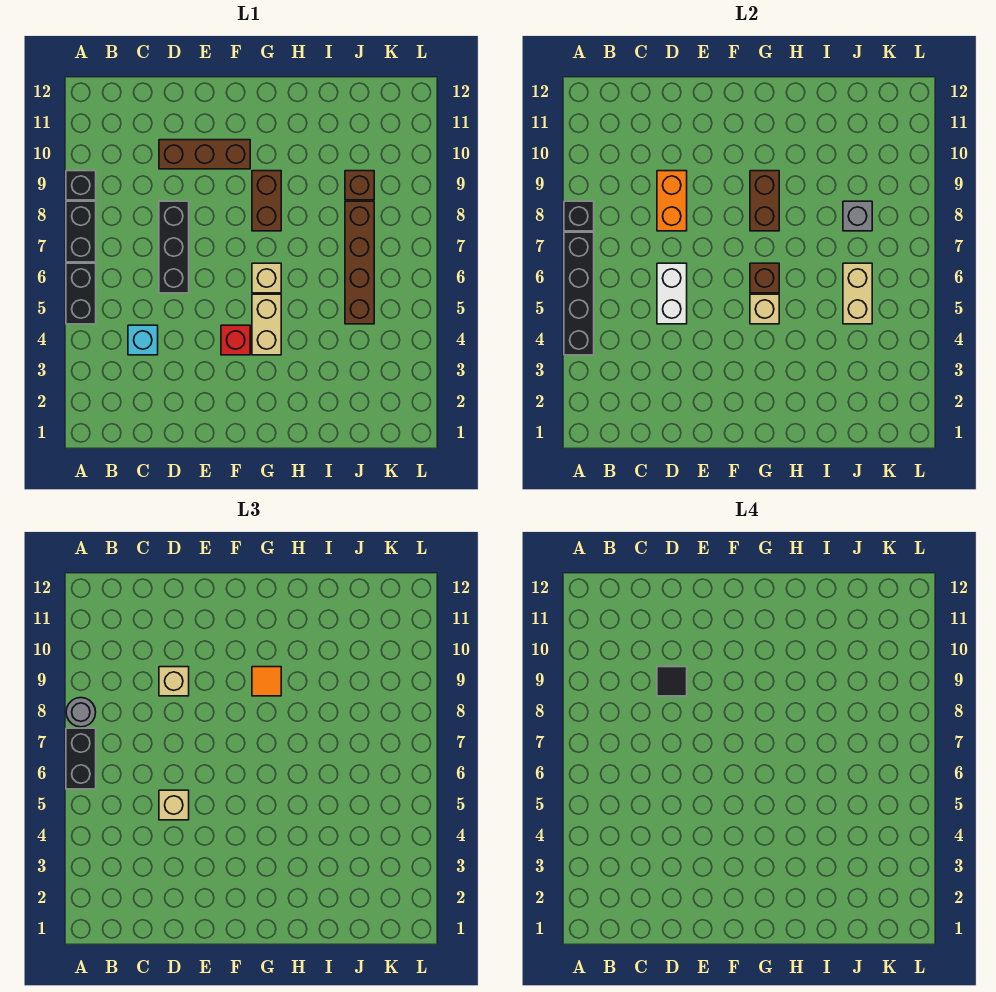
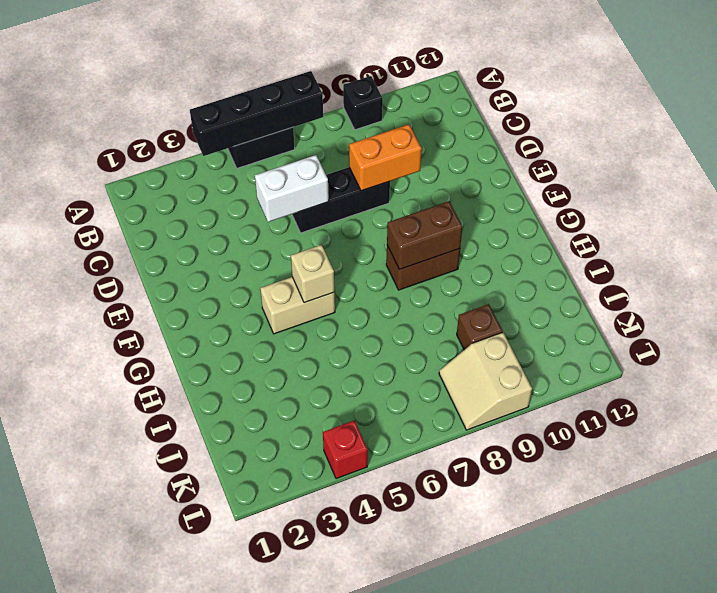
tan 2x2 slope [439,332,532,430] -> none
red 1x1 brick [323,421,368,479] -> red 1x1 brick moved to [221,325,250,355]
none -> black 1x2 brick [66,201,96,262]
none -> cyan 1x1 brick [128,325,158,355]
none -> brown 1x3 brick [159,140,250,169]

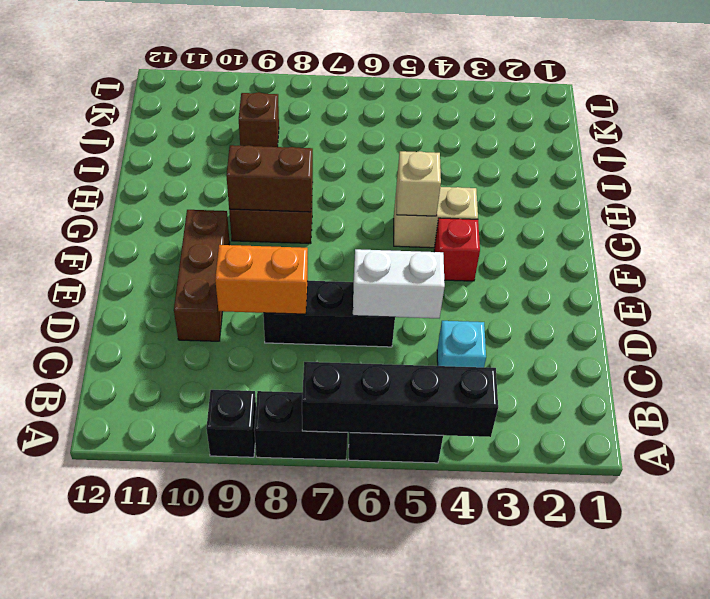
none -> tan 1x1 brick [252,263,281,293]
none -> brown 1x4 brick [345,201,374,324]
none -> black 1x1 brick [564,201,594,231]

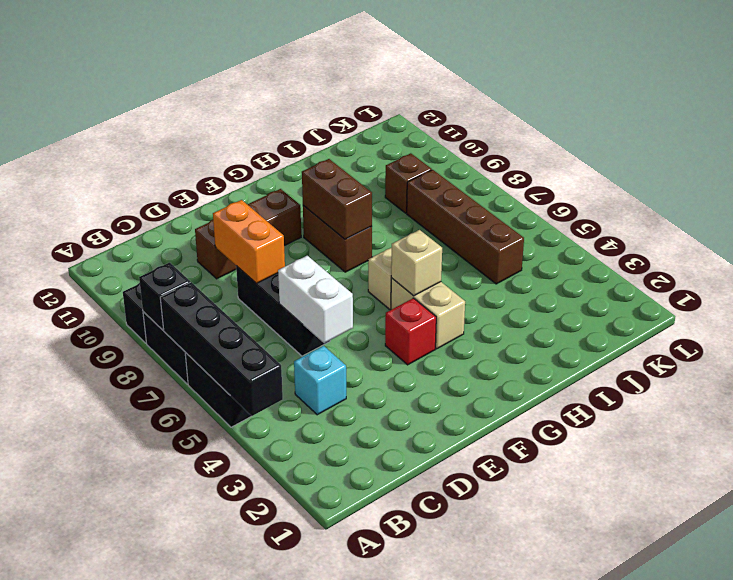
none -> brown 1x1 brick [750,263,779,293]
none -> tan 1x2 brick [843,263,872,324]
none -> grey 1x1 brick [843,201,872,231]

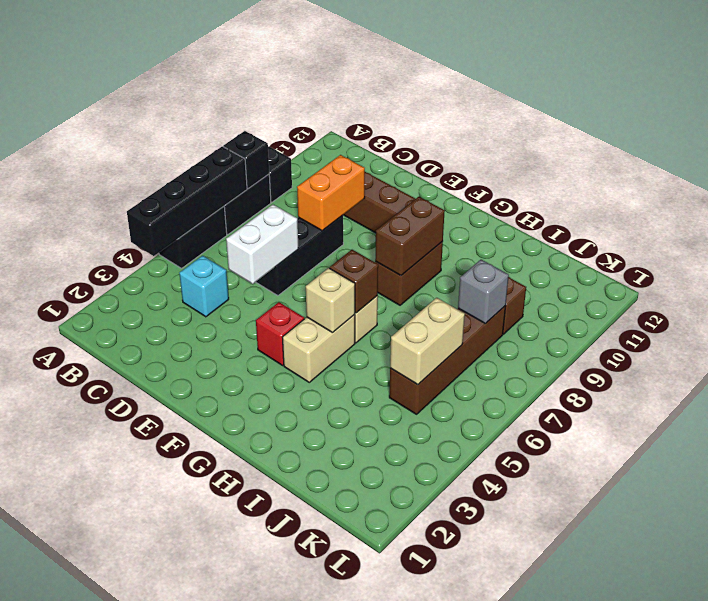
none -> black 1x2 brick [66,728,96,789]
none -> grey 1x1 round brick [66,698,96,727]
none -> tan 1x1 brick [159,790,189,820]

